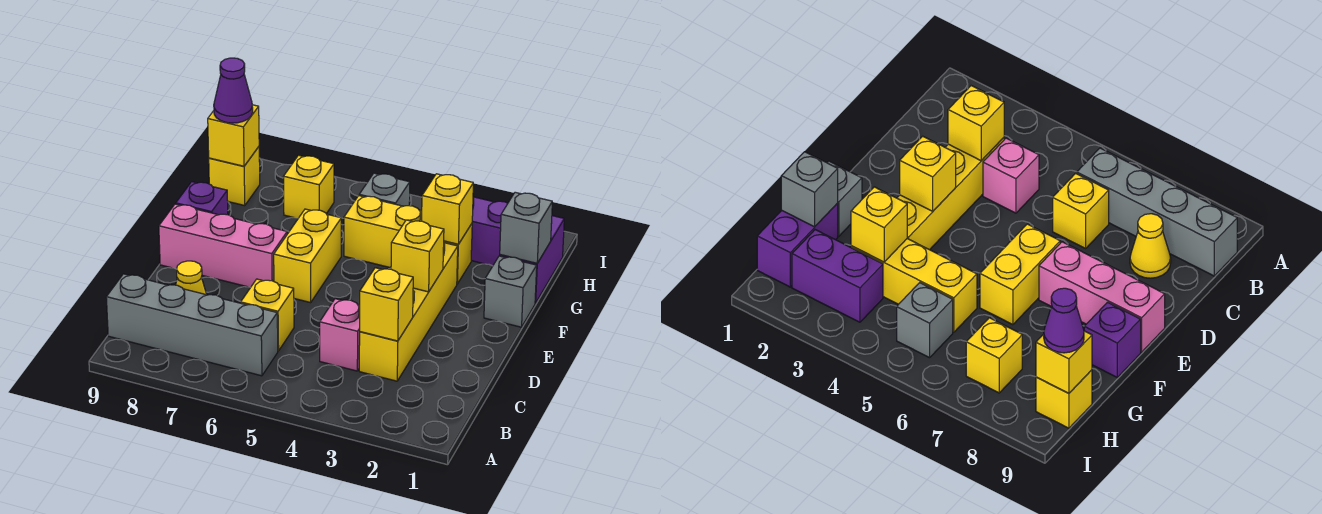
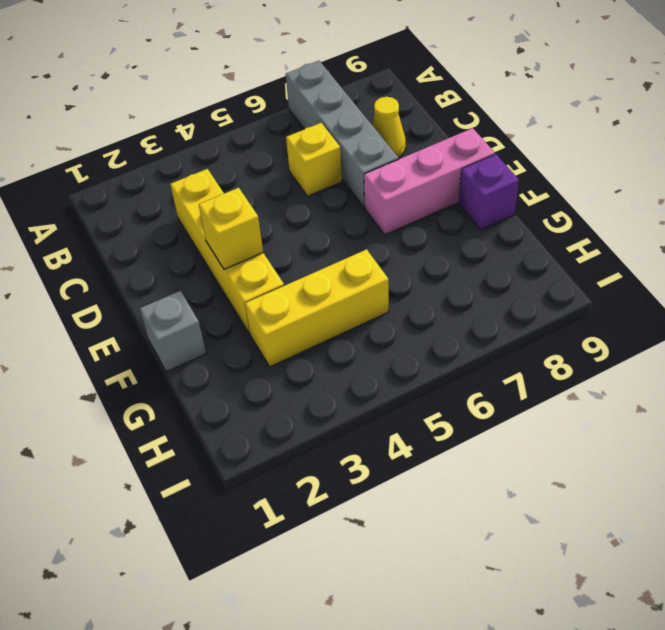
grey 1x4 brick [286,61,399,207] -> grey 1x4 brick turned to [106,274,278,376]
none -> pink 1x1 brick [320,299,360,371]
none -> yellow 1x2 brick [274,209,341,303]
none -> purple 1x2 brick [500,216,564,303]

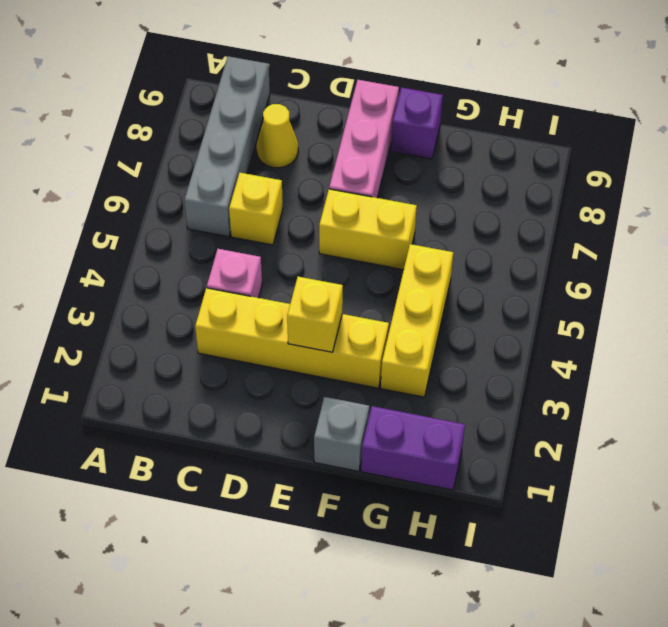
none -> purple 1x2 brick [471,197,508,266]
none -> grey 1x1 brick [359,173,410,206]
none -> yellow 1x1 brick [283,155,334,218]

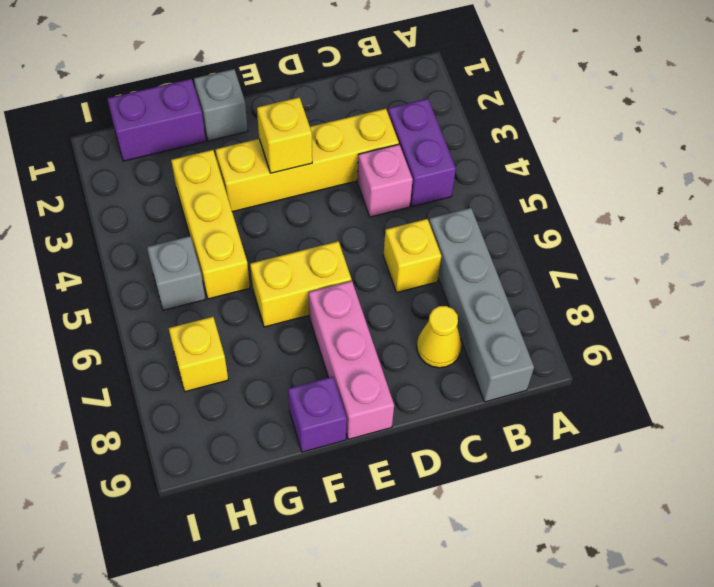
purple 1x2 brick [388,99,456,207] -> purple 1x2 brick moved to [471,197,508,266]
none -> yellow 1x1 brick [209,147,260,206]
none -> yellow 1x1 brick [360,268,413,341]
none -> grey 1x1 brick [500,192,552,263]

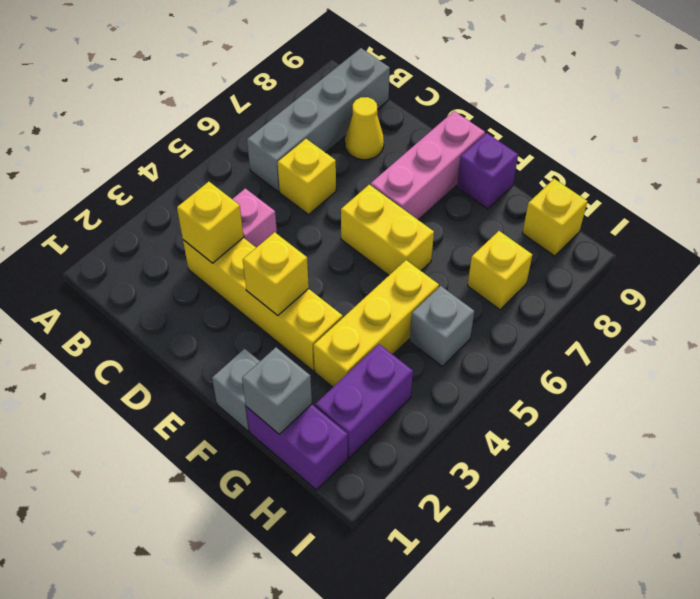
none -> yellow 1x1 brick [422,174,473,244]
none -> yellow 1x1 brick [208,105,259,166]
none -> purple 1x1 cone [214,58,253,123]

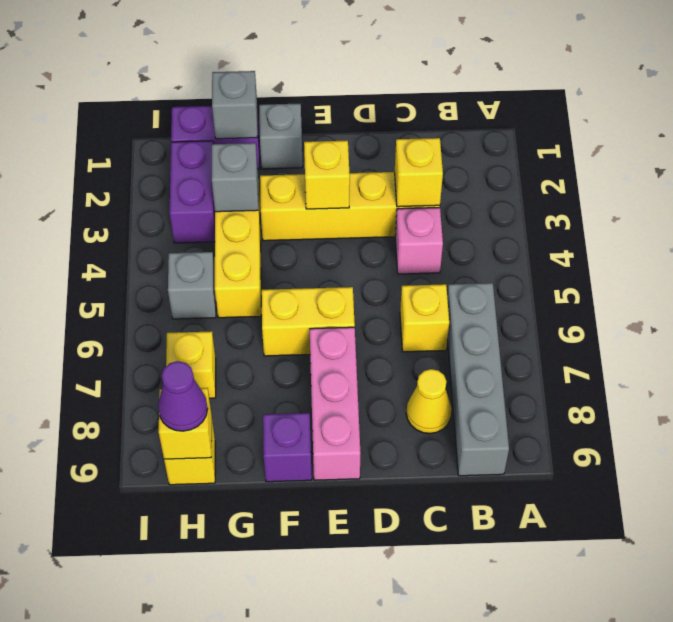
grey 1x1 brick [212,143,258,212] -> yellow 1x1 brick [422,174,473,244]

